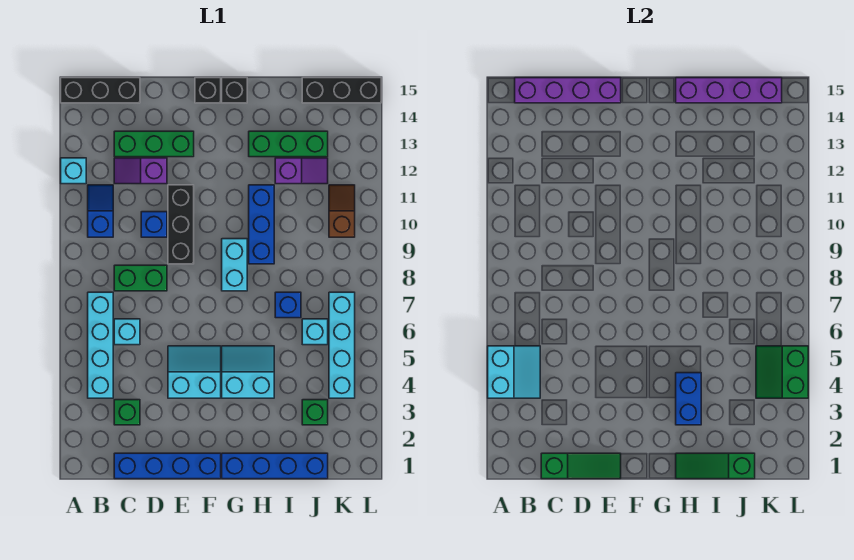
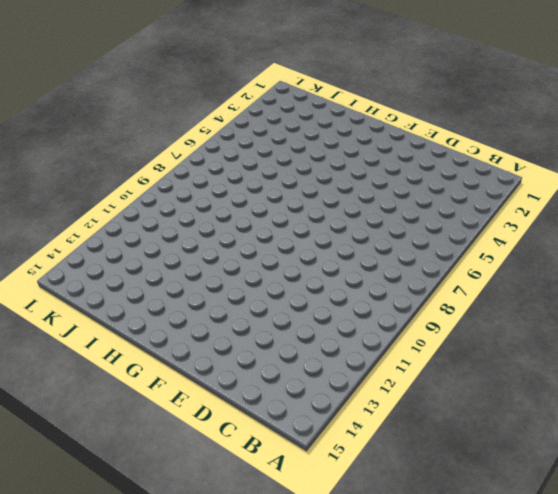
none -> cyan 1x1 brick [61,158,86,184]
none -> black 1x3 brick [61,78,140,103]
none -> cyan 1x4 brick [88,292,113,398]
none -> blue 1x2 slope [88,185,113,237]

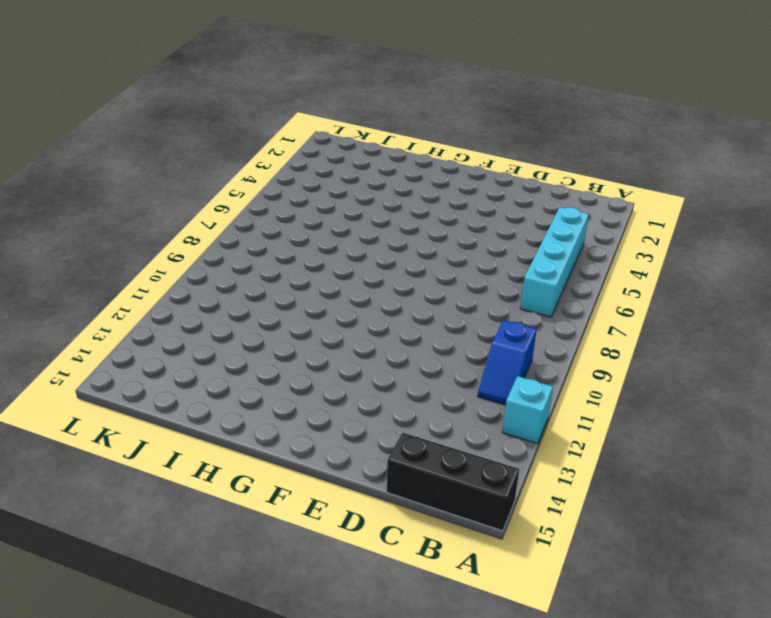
none -> blue 1x4 brick [114,453,221,479]
none -> green 1x1 brick [114,400,140,425]
none -> cyan 1x1 brick [114,319,140,345]
none -> green 1x2 brick [114,265,167,291]

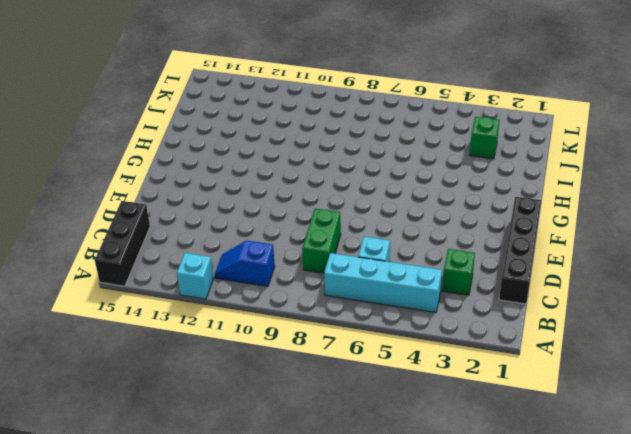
black 1x4 brick [499,197,541,304] -> blue 1x4 brick [114,453,221,479]
none -> purple 1x2 slope [114,158,167,184]
none -> green 1x3 brick [114,131,194,157]
none -> blue 1x1 brick [141,212,167,237]
none -> cyan 2x2 slope [168,346,221,398]

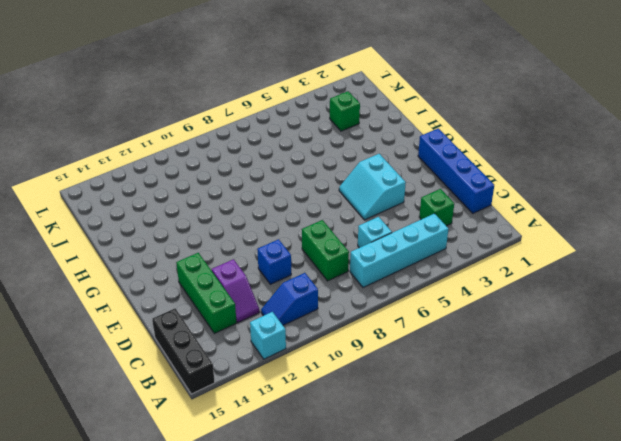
none -> black 1x3 brick [168,185,194,264]
none -> black 1x1 brick [195,78,221,103]
none -> blue 1x4 brick [222,453,328,479]
none -> cyan 2x2 slope [222,346,274,398]

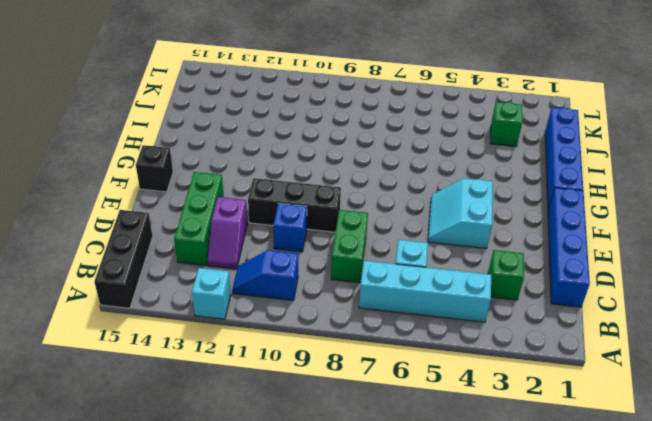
none -> cyan 2x2 slope [222,346,274,398]
none -> cyan 1x2 brick [222,239,247,291]
none -> black 1x1 brick [222,78,247,103]
none -> blue 1x3 brick [249,185,274,264]

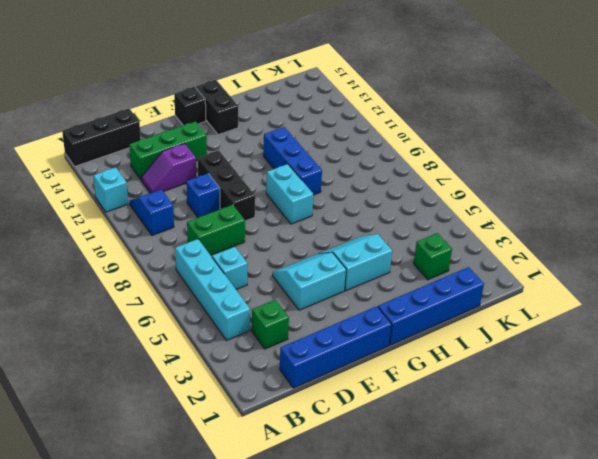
black 1x2 brick [196,80,238,135] -> black 1x1 brick [222,78,247,103]
none -> green 1x3 brick [249,131,328,157]
none -> blue 1x1 brick [275,292,301,318]
none -> purple 1x2 slope [275,158,328,184]
none -> cyan 1x1 brick [302,319,328,345]

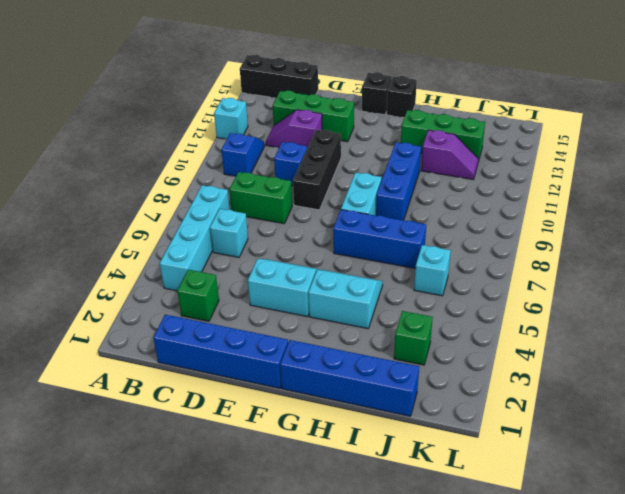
blue 1x3 brick [333,210,426,269] -> blue 1x1 brick [275,292,301,318]
none -> black 1x3 brick [302,78,381,103]
none -> cyan 1x4 brick [329,292,355,398]
none -> brown 1x2 slope [329,185,355,237]
none -> cyan 2x2 slope [488,346,540,398]

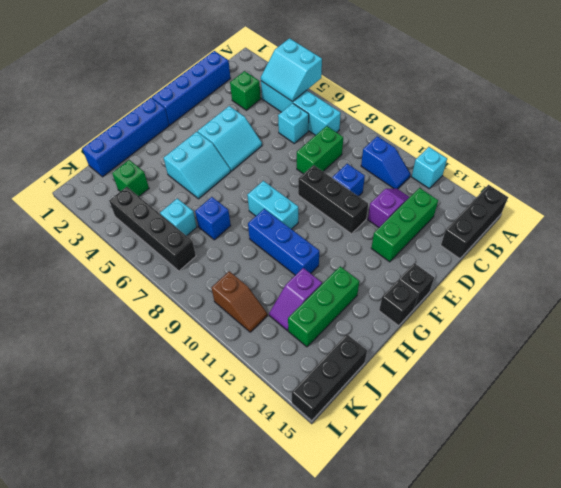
black 1x4 brick [109,187,196,271] -> cyan 1x4 brick [329,292,355,398]
none -> purple 1x4 brick [515,78,621,103]
none -> green 1x3 slope [541,453,621,479]
none -> green 1x3 slope [676,453,755,479]
none -> blue 1x2 brick [676,373,701,425]

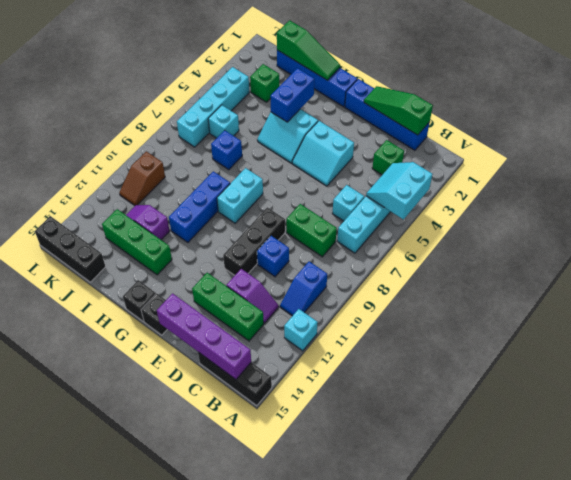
none -> purple 1x4 brick [676,78,782,103]
none -> green 2x2 slope [756,346,808,398]

